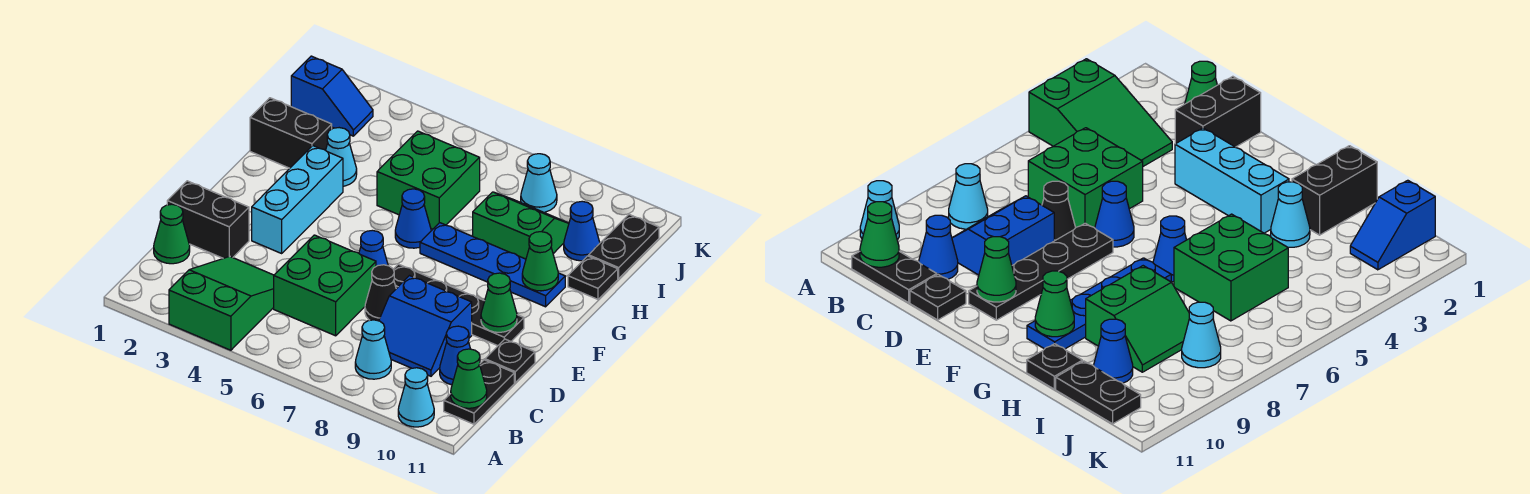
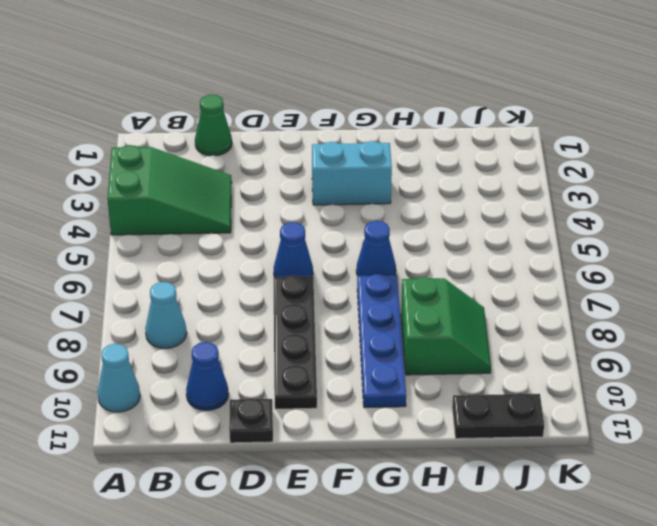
cyan 1x2 brick [312,141,392,205] -> cyan 1x3 brick [252,146,343,253]
none -> black 1x2 plate [444,360,514,424]
none -> green 2x2 brick [274,235,376,336]
none -> blue 2x2 slope [379,276,472,376]

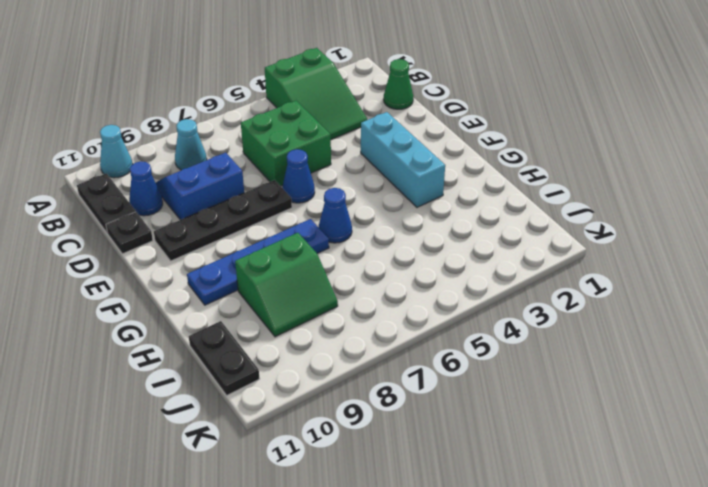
none -> black 1x2 brick [167,181,249,258]
none -> black 1x1 cone [365,265,396,321]
none -> black 1x2 brick [250,98,332,168]

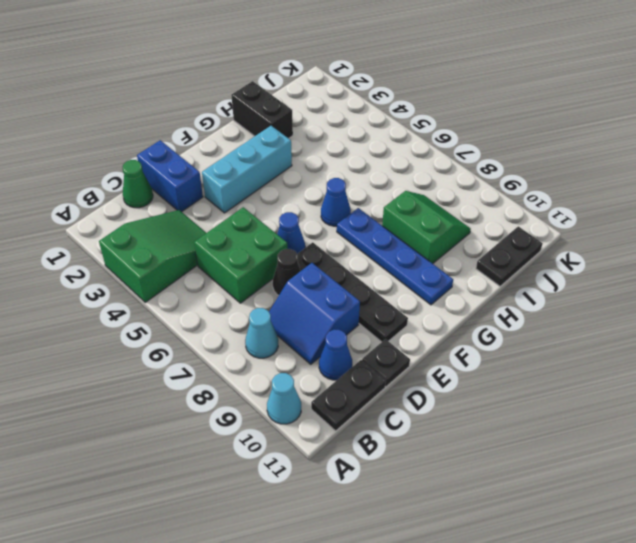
blue 1x2 brick [137,140,203,212] -> black 1x2 brick [167,181,249,258]
none -> cyan 1x1 cone [326,128,357,186]
none -> green 2x2 brick [377,131,480,229]
none -> black 1x1 plate [568,256,618,299]

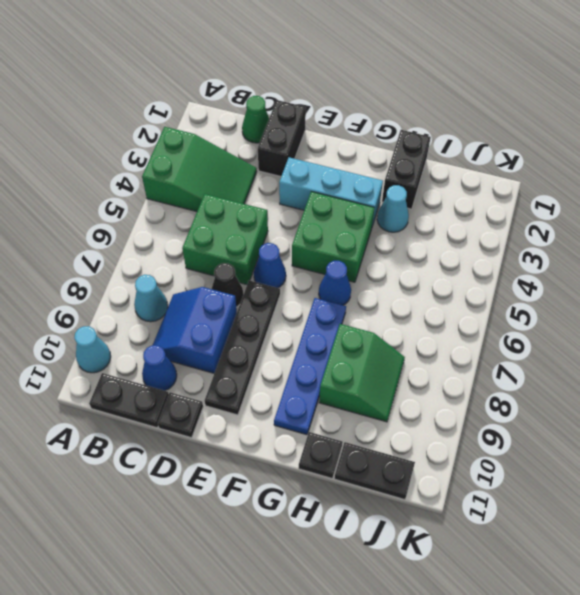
green 2x2 brick [292,192,375,282] -> green 2x2 brick moved to [377,131,480,229]
none -> blue 1x1 cone [564,201,600,261]
none -> blue 1x2 slope [291,56,373,136]
none -> cyan 1x1 cone [521,154,557,212]

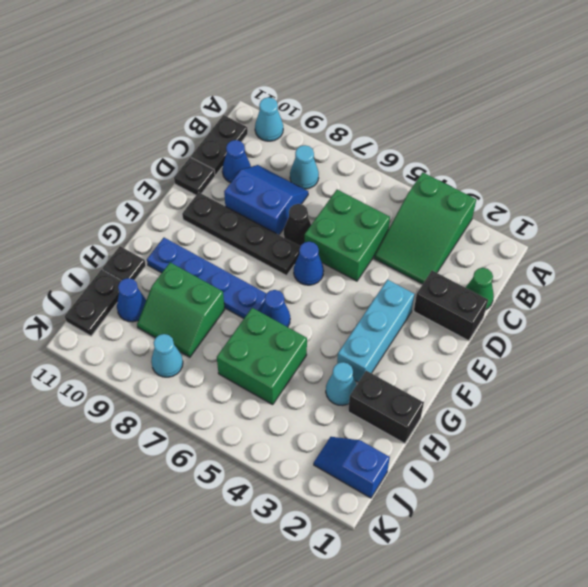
none -> green 1x1 cone [451,349,487,408]
none -> green 1x1 cone [481,273,517,332]
none -> green 1x1 cone [522,232,558,291]

